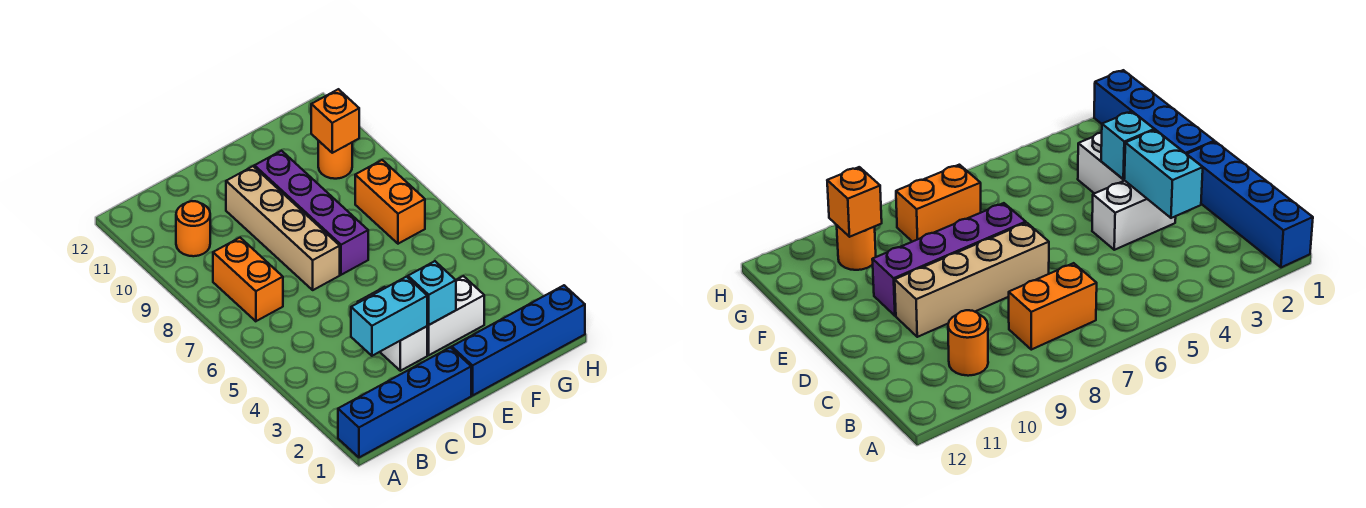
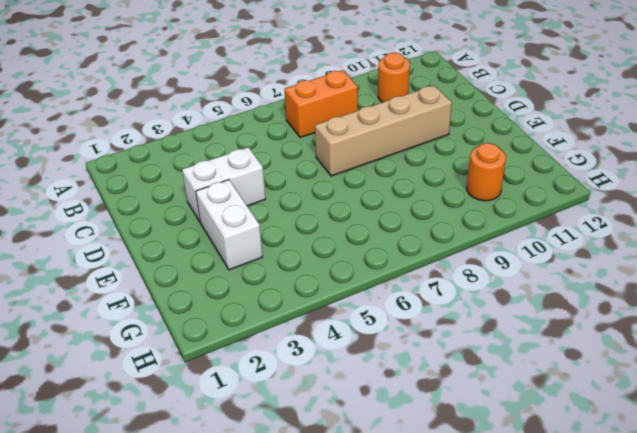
none -> blue 1x4 brick [338,347,471,457]
none -> blue 1x4 brick [452,285,585,395]
none -> purple 1x4 brick [255,151,368,275]

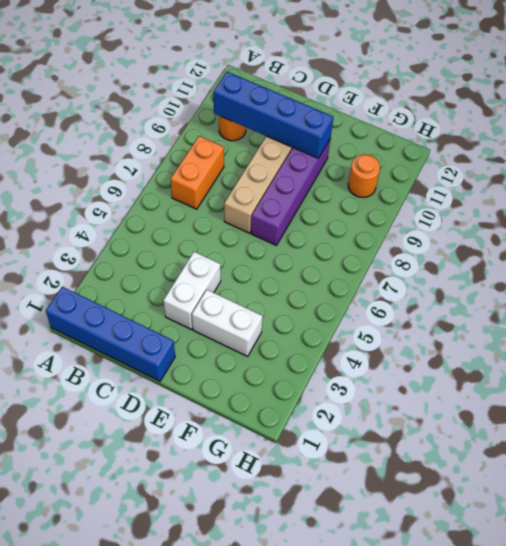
blue 1x4 brick [213,72,333,158] -> blue 1x4 brick moved to [452,285,585,395]
none -> orange 1x2 brick [355,160,425,244]
none -> cyan 1x2 brick [351,277,427,356]
none -> cyan 1x1 brick [408,261,456,325]

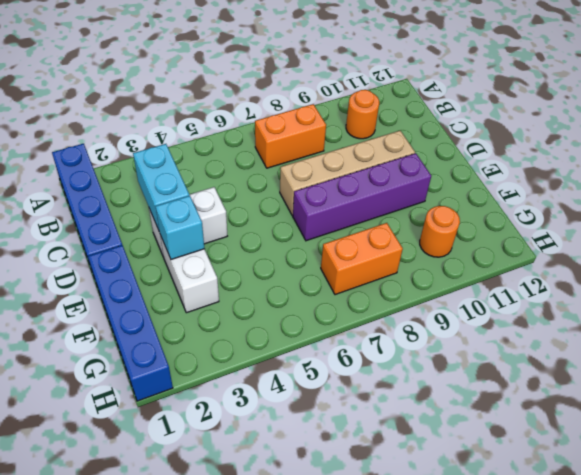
none -> orange 1x1 brick [311,89,359,153]

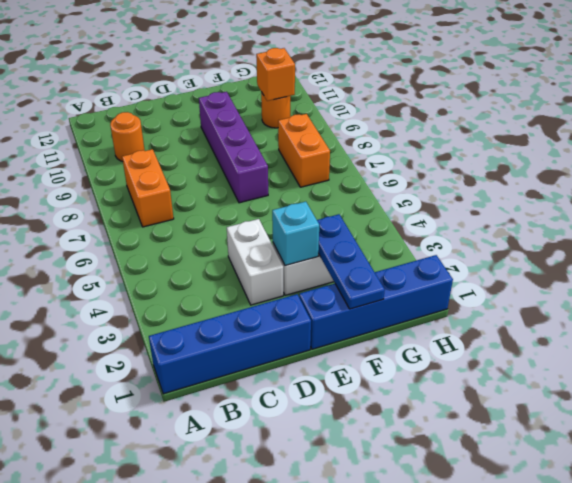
blue 1x3 plate [317,214,385,309] -> none
none -> tan 1x4 brick [226,166,340,290]
none -> cyan 1x2 brick [351,277,427,356]

